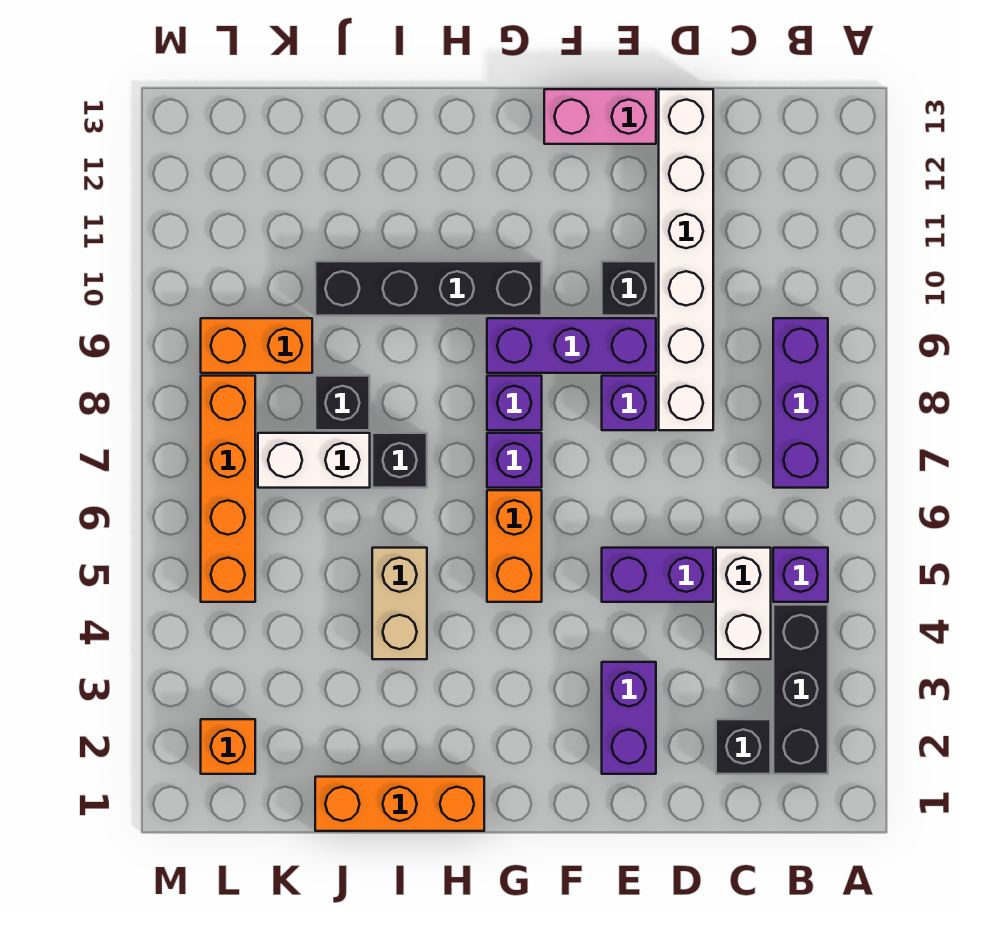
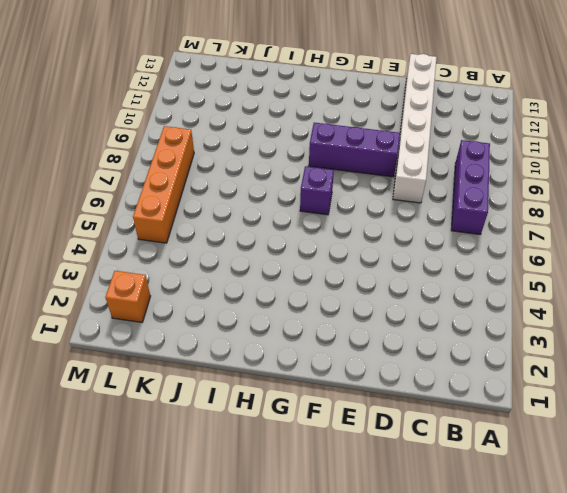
none -> black 1x3 brick [773,605,828,774]
none -> purple 1x1 brick [773,548,828,602]
none -> black 1x1 brick [716,719,771,774]

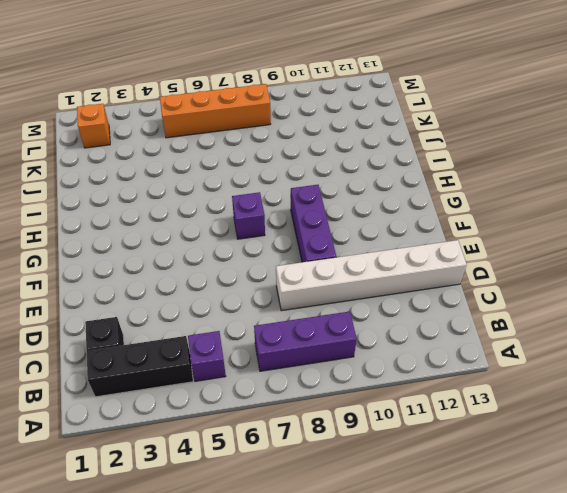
none -> white 1x2 brick [716,548,771,659]
none -> purple 1x2 brick [602,548,713,602]
none -> purple 1x2 brick [602,662,656,774]

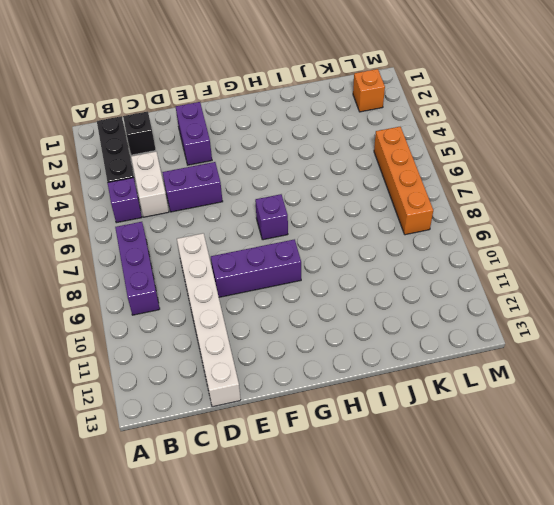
none -> purple 1x1 brick [602,376,656,430]
none -> black 1x1 brick [602,261,656,316]
none -> pink 1x2 brick [544,89,656,144]

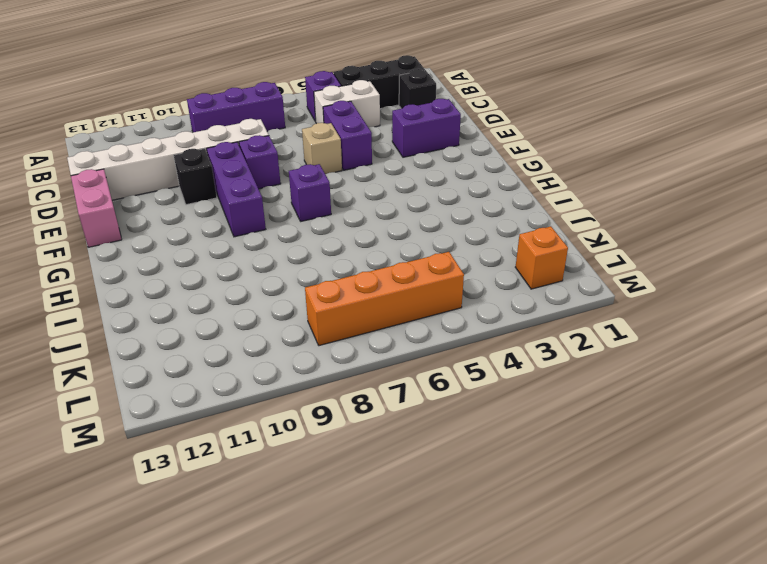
tan 1x1 brick [302,123,342,174] -> none
none -> orange 1x2 brick [487,490,542,602]
none -> purple 1x1 brick [487,376,542,430]
none -> black 1x4 brick [315,261,542,316]

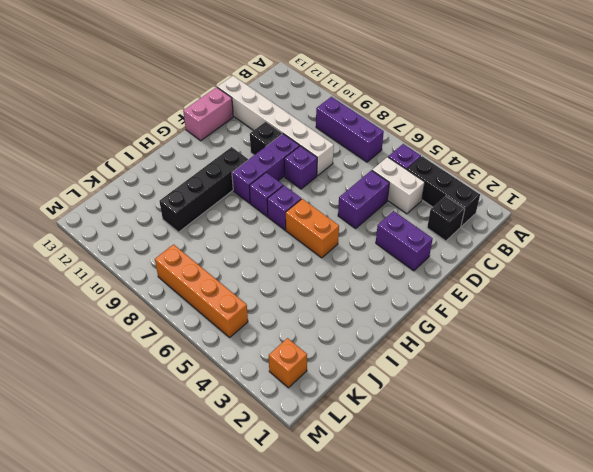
none -> orange 1x3 brick [315,777,484,831]
none -> tan 1x2 brick [372,548,427,659]
none -> black 1x1 brick [372,433,427,488]

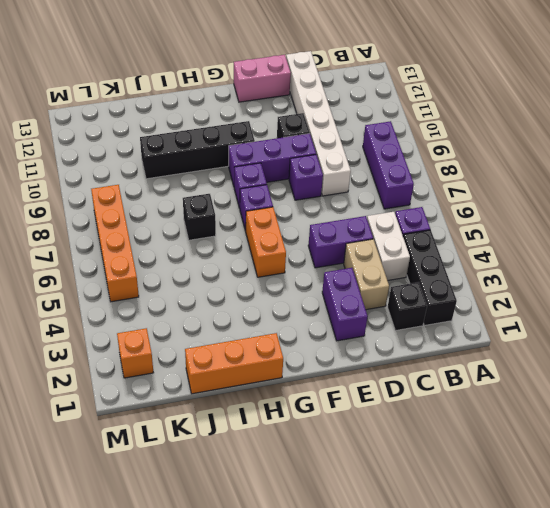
tan 1x2 brick [344,239,389,310] -> tan 1x2 brick moved to [372,548,427,659]
none -> white 1x2 brick [258,433,370,488]
none -> black 1x1 brick [315,376,370,430]
none -> orange 1x2 brick [201,318,312,373]

